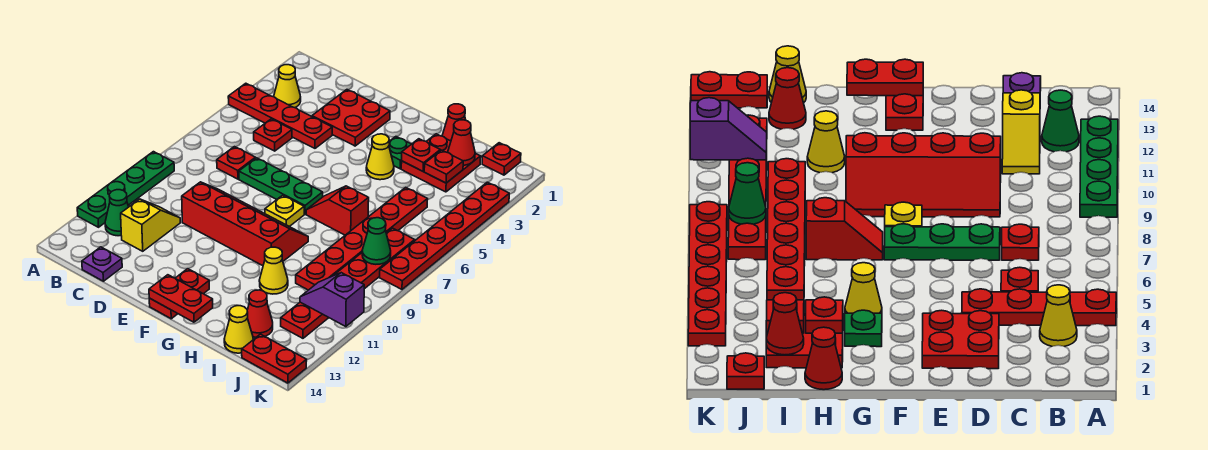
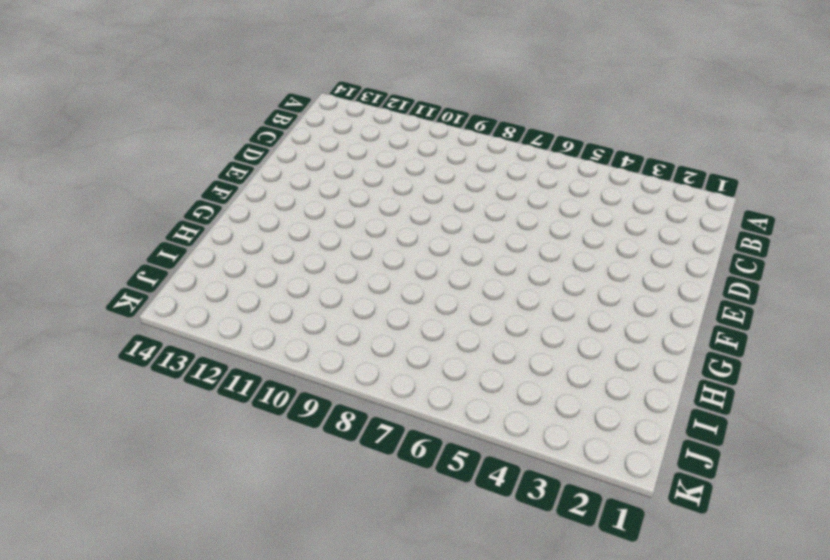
none -> red 1x4 plate [228,83,332,148]
none -> green 1x4 plate [77,152,174,227]
none -> yellow 1x1 cone [274,65,301,108]
none -> green 1x1 cone [105,190,129,236]

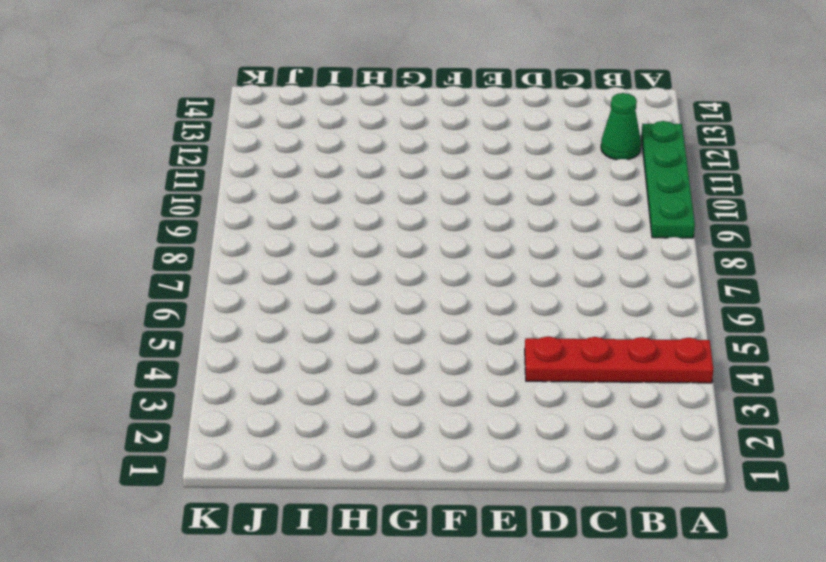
none -> yellow 1x1 cone [274,65,301,108]
none -> red 1x1 plate [254,119,292,151]
none -> red 1x1 plate [217,147,255,179]
none -> yellow 1x2 slope [121,199,180,251]

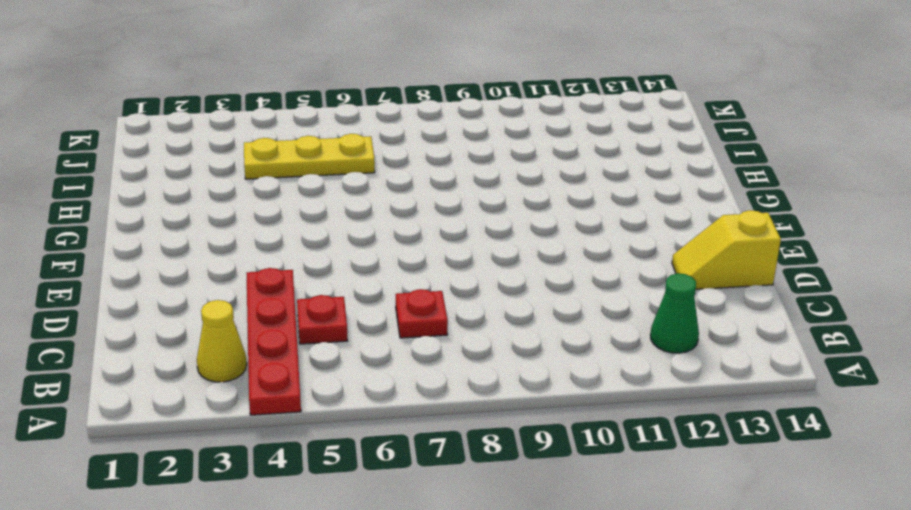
yellow 1x2 slope [672,210,781,289] -> yellow 1x2 slope moved to [121,199,180,251]
yellow 1x3 plate [244,134,375,179] -> red 1x6 plate [296,187,428,290]
none -> green 1x4 plate [77,152,174,227]
none -> purple 1x1 plate [82,247,122,281]
none -> red 2x2 plate [312,90,390,146]
none -> green 1x3 plate [239,158,323,214]

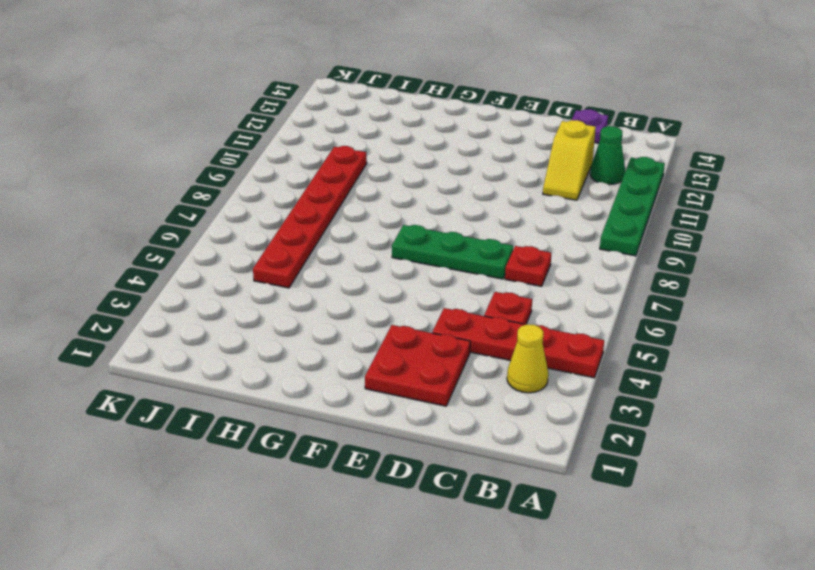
none -> red 2x4 slope [182,182,308,266]
none -> yellow 1x1 plate [265,195,304,227]
none -> red 1x2 plate [149,269,209,319]
none -> green 1x1 plate [389,137,411,169]

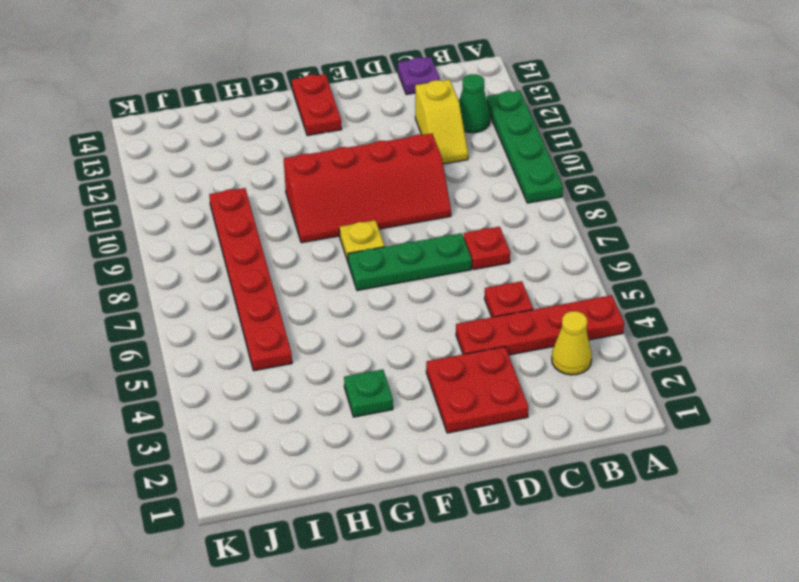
none -> yellow 1x1 cone [366,134,394,180]
none -> red 1x2 slope [306,186,369,235]
none -> red 1x1 cone [442,104,466,141]
none -> red 2x2 plate [401,134,481,192]

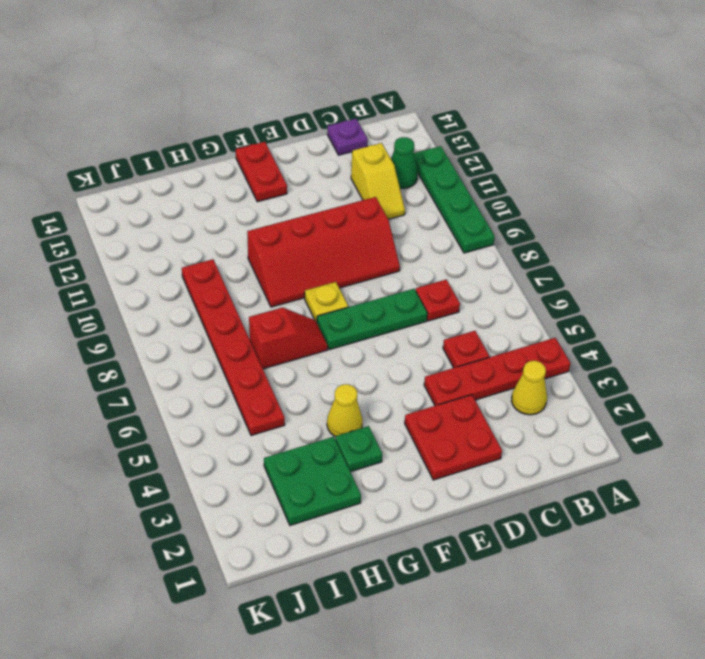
green 2x2 plate [264,437,361,525] -> red 2x2 plate [401,134,481,192]
none -> red 1x1 cone [442,104,466,141]
none -> yellow 1x1 cone [259,247,288,294]
none -> red 1x1 cone [247,290,273,337]
none -> yellow 1x1 cone [224,306,253,353]

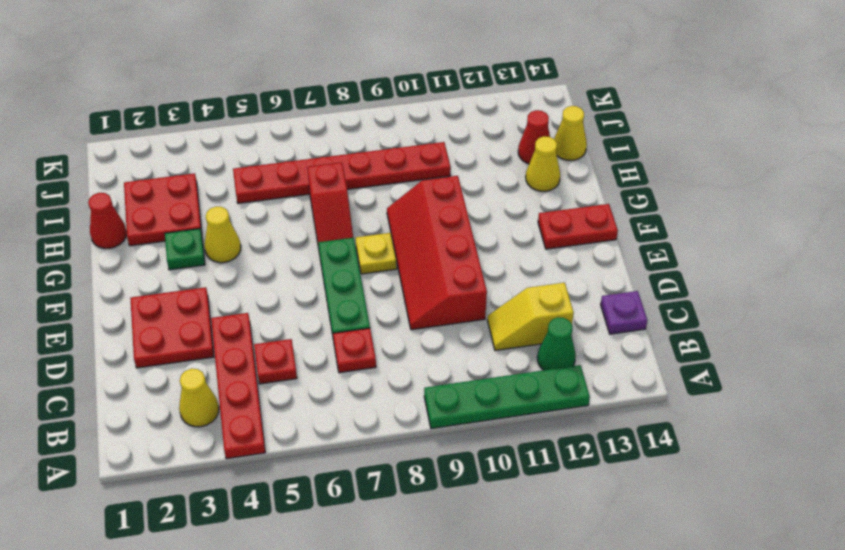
yellow 1x1 cone [526,136,560,191] -> yellow 1x1 cone moved to [259,247,288,294]
none -> red 1x1 plate [482,143,521,175]
none -> red 1x6 plate [281,228,415,338]
none -> red 1x2 plate [242,334,307,383]
none -> red 1x6 plate [380,182,509,289]

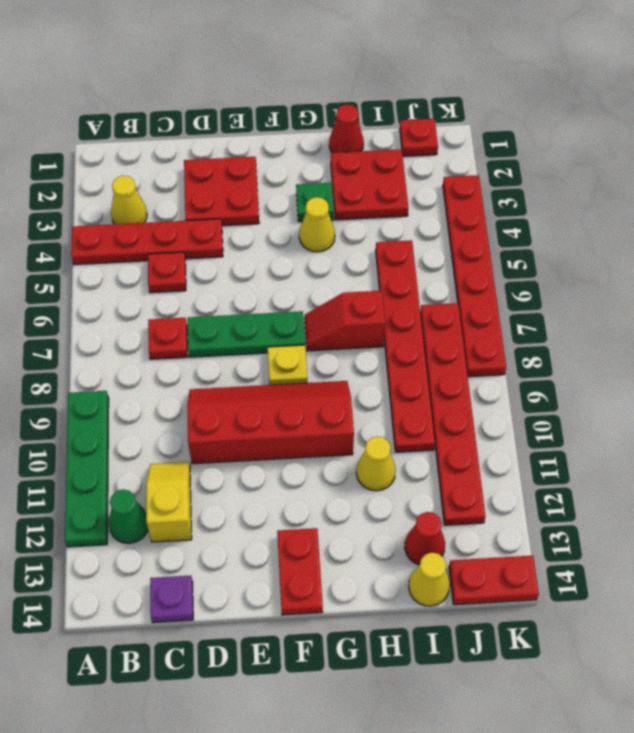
none -> red 1x2 plate [149,275,213,322]
none -> red 1x1 plate [402,139,440,171]
none -> red 1x1 cone [448,120,475,165]
none -> red 1x1 plate [424,150,463,183]

